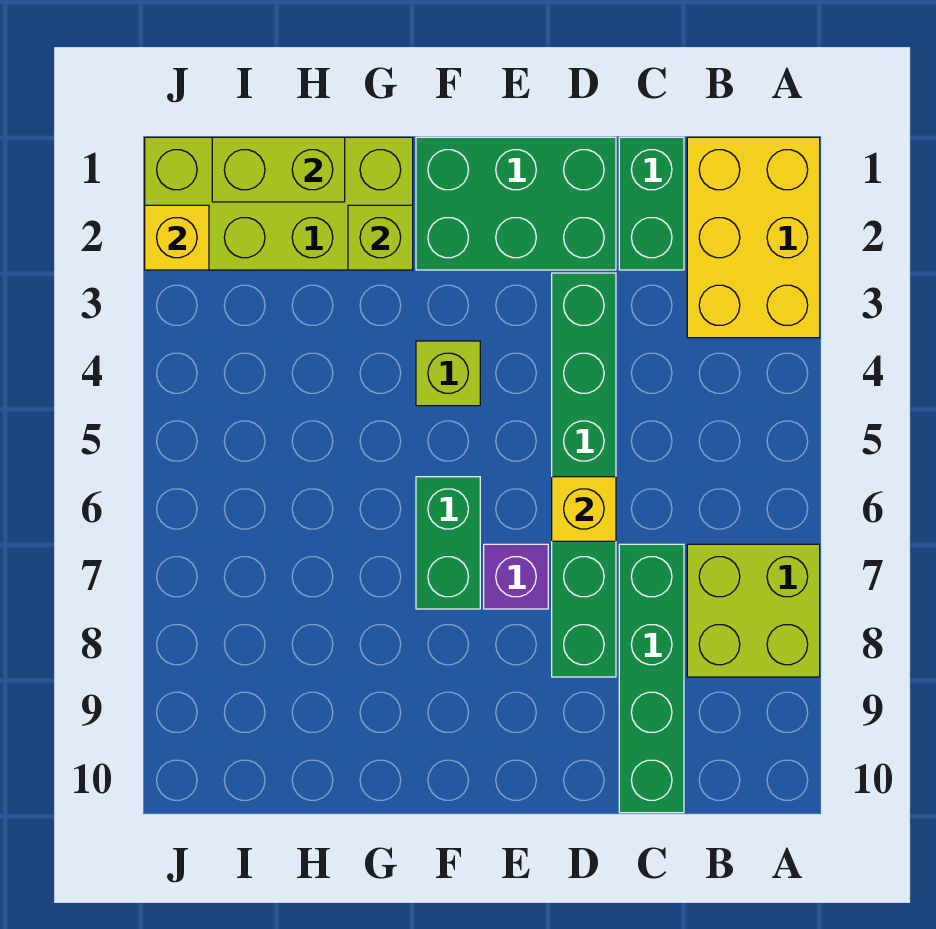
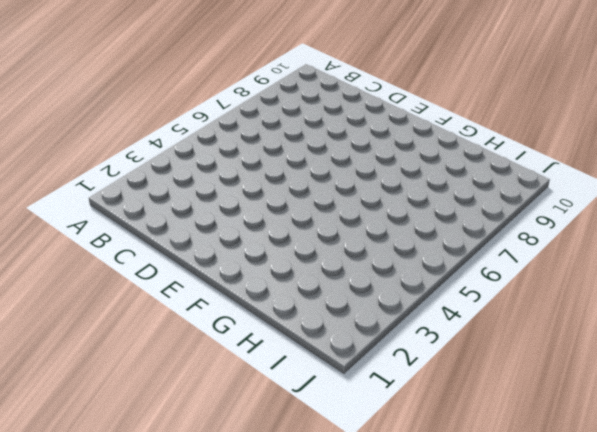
none -> yellow 2x3 brick [687,137,820,338]
none -> lime 2x2 brick [687,544,820,677]
none -> green 1x2 brick [619,137,684,270]

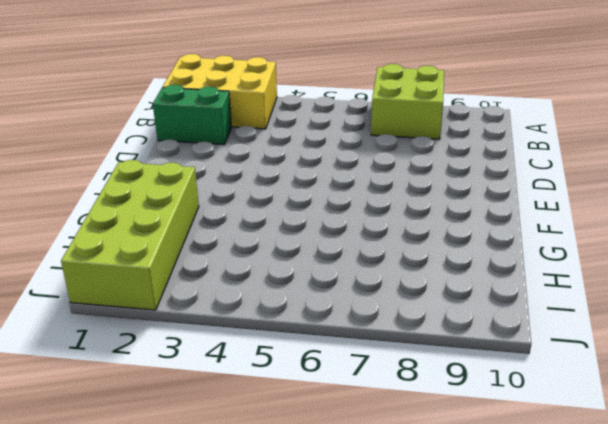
none -> green 1x4 brick [619,544,684,813]
none -> green 2x3 brick [416,137,616,270]
none -> green 1x6 brick [552,273,616,677]

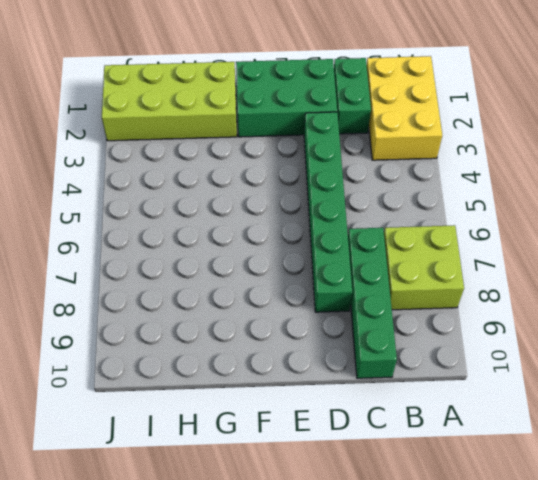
none -> purple 1x1 brick [484,544,548,609]
none -> lime 1x1 brick [416,341,480,406]
none -> green 1x2 brick [416,477,480,609]

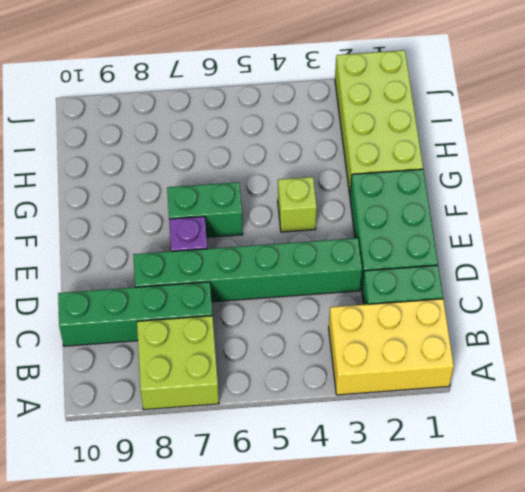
none -> yellow 1x1 brick [552,477,616,541]
none -> lime 1x1 brick [348,205,413,270]
none -> lime 1x2 brick [212,137,345,202]

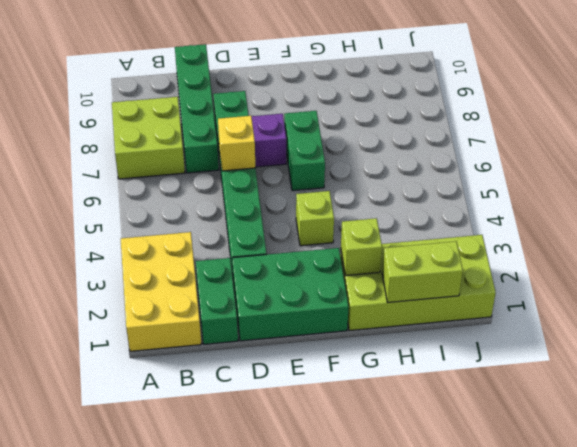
none -> yellow 1x1 brick [145,205,209,270]

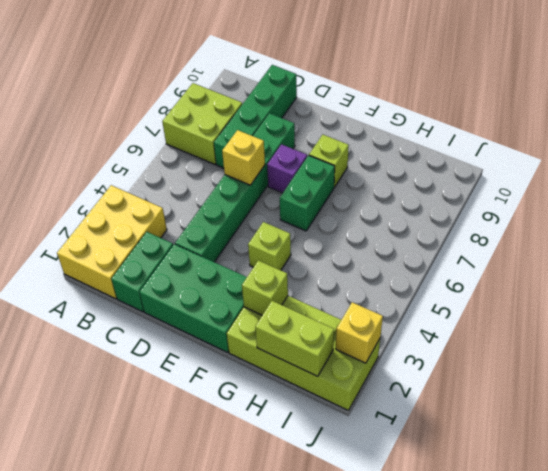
lime 1x1 brick [309,135,349,187] -> none

